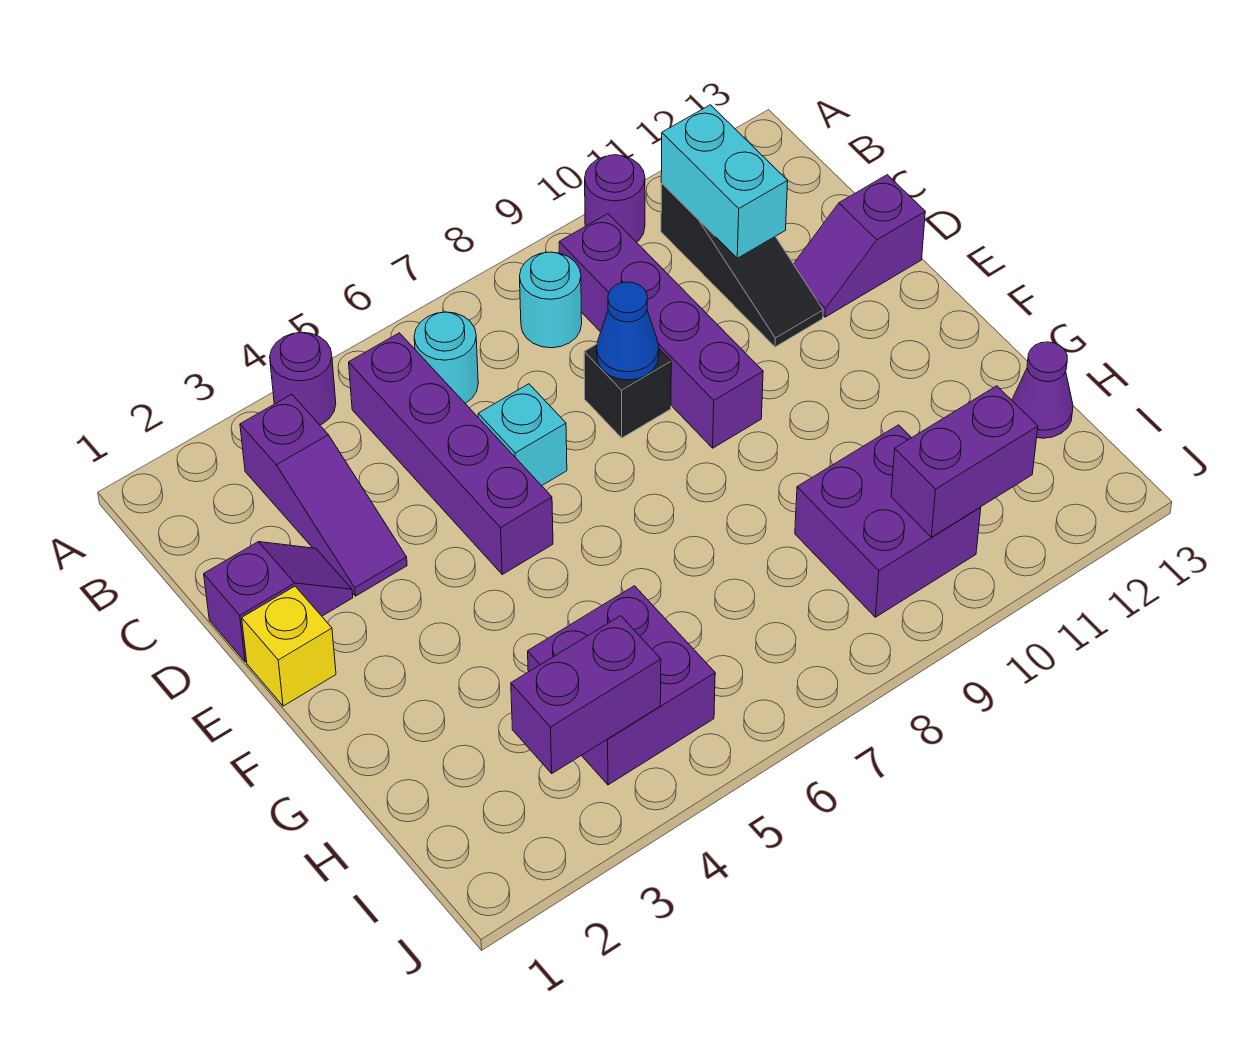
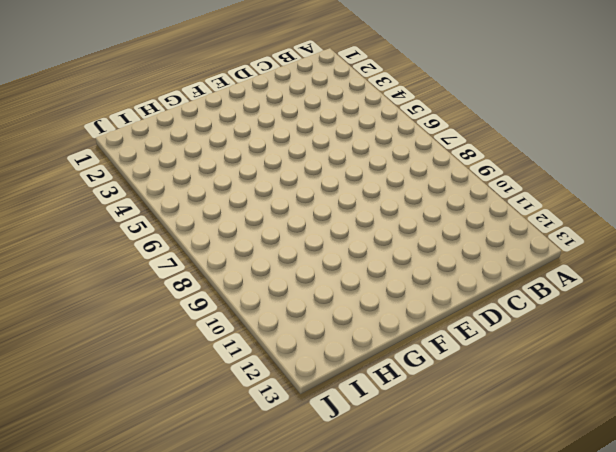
none -> purple 1x1 round brick [270,332,336,425]
none -> purple 1x1 round brick [585,155,645,242]
none -> purple 1x3 slope [240,394,407,596]

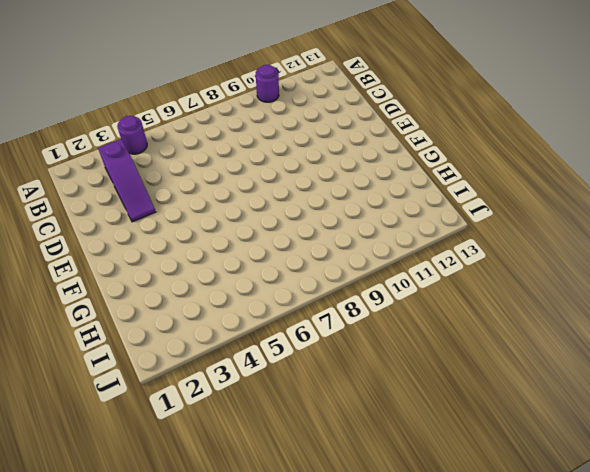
none -> purple 1x4 brick [349,333,553,574]
none -> cyan 1x1 round brick [414,312,478,403]
none -> cyan 1x1 round brick [520,252,582,348]

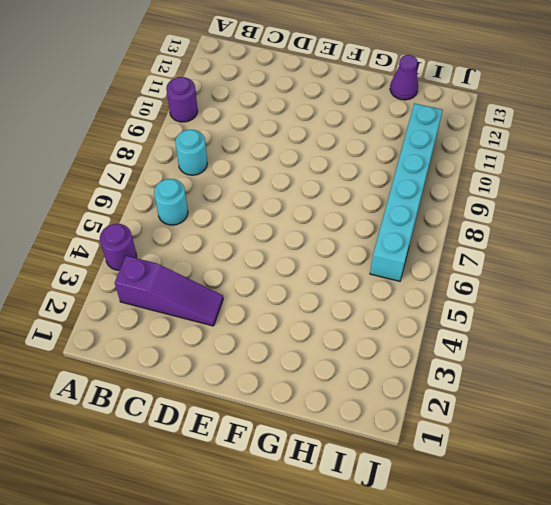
cyan 1x6 brick [370,103,443,281] -> purple 2x2 brick [795,425,981,617]
none -> purple 1x4 brick [349,333,553,574]
none -> purple 1x4 brick [559,214,763,448]
none -> black 1x3 slope [661,183,823,347]

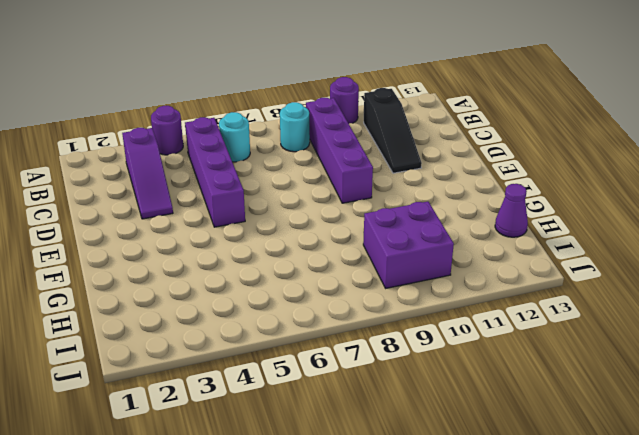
none -> purple 1x2 slope [204,542,353,662]
none -> cyan 1x1 brick [478,384,567,486]
none -> black 1x1 brick [584,344,671,438]

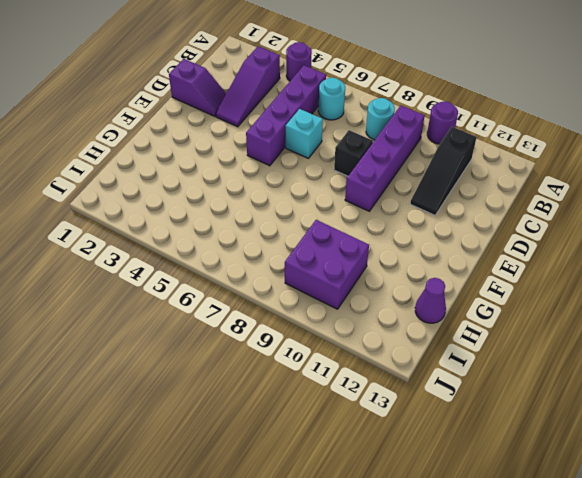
none -> purple 1x2 slope [794,175,925,317]
none -> yellow 1x1 brick [242,586,336,706]
none -> purple 2x2 brick [528,586,715,785]

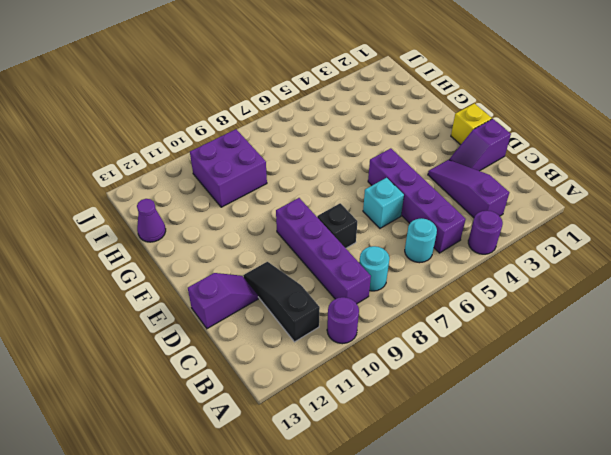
none -> purple 2x2 brick [528,586,715,785]
none -> cyan 1x2 brick [661,105,788,258]
none -> blue 1x1 cone [597,282,659,380]

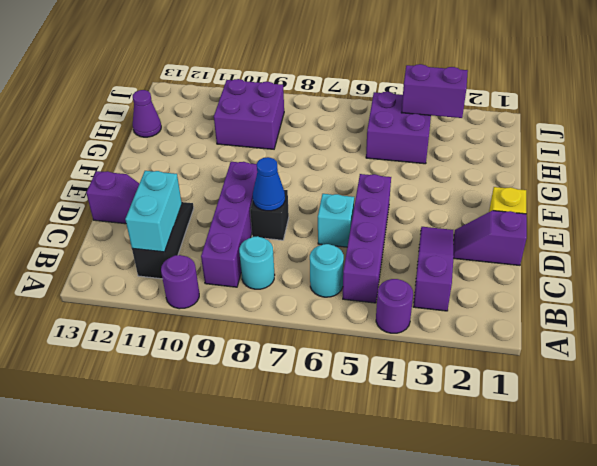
none -> purple 1x2 brick [891,386,1038,537]

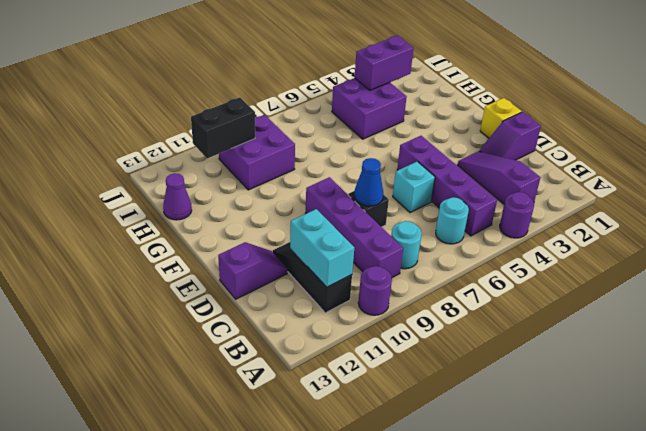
black 1x2 brick [191,97,255,158] -> purple 1x2 brick [891,386,1038,537]

